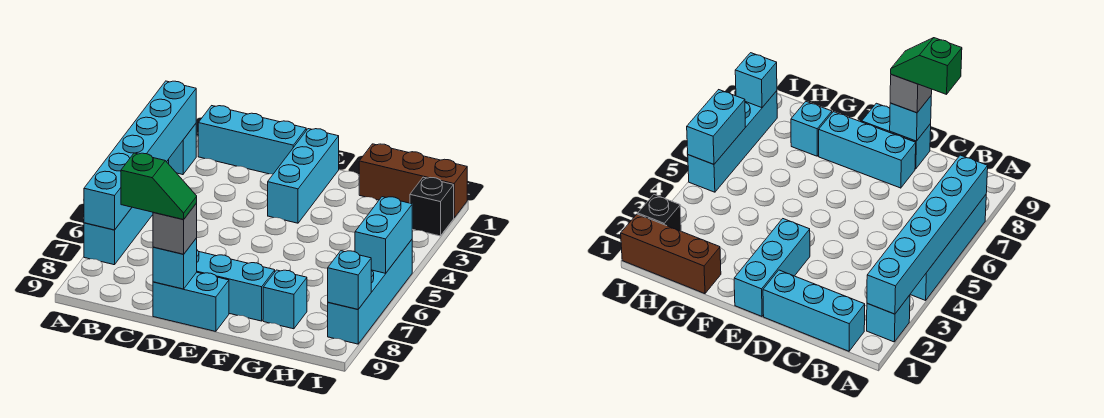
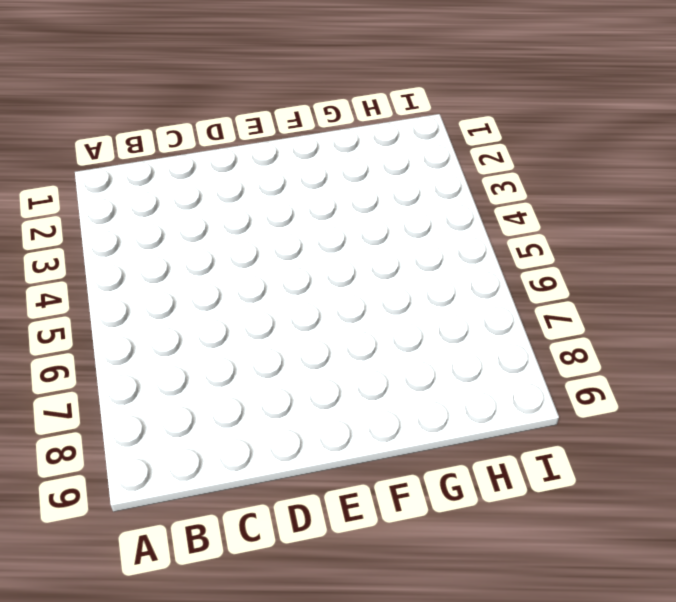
none -> cyan 1x1 brick [168,124,196,175]
none -> cyan 1x4 brick [84,160,169,265]
none -> cyan 1x3 brick [198,106,306,174]

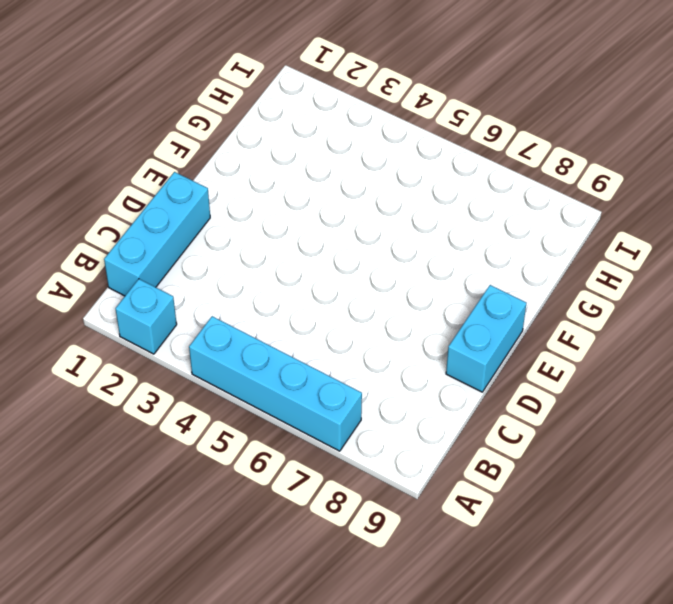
none -> cyan 1x3 brick [197,250,275,321]
none -> cyan 1x3 brick [268,129,339,223]
none -> brown 1x3 brick [359,144,467,218]

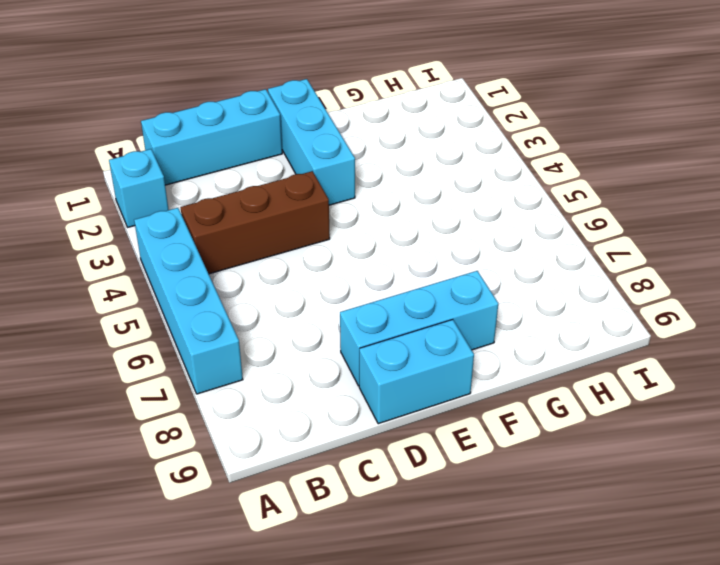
brown 1x3 brick [181,171,330,274] -> brown 1x3 brick moved to [359,144,467,218]
none -> cyan 1x1 brick [263,270,307,329]
none -> black 1x1 brick [410,177,454,236]
none -> cyan 1x4 brick [328,240,412,344]

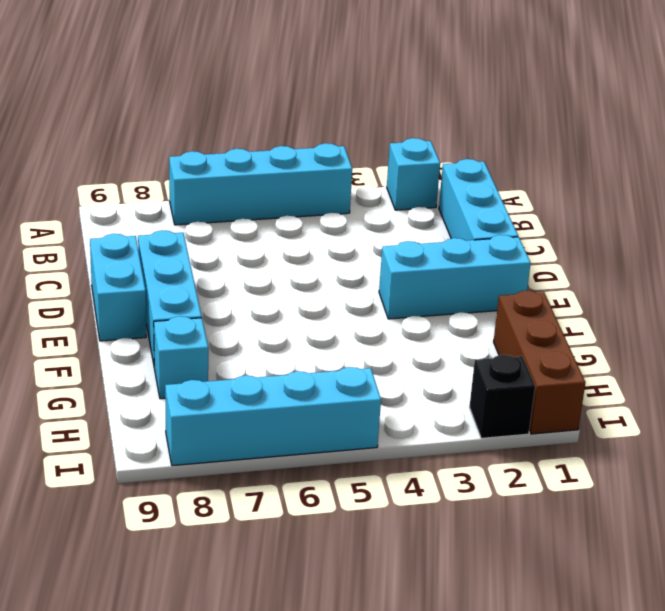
none -> cyan 1x6 brick [84,81,196,230]
none -> cyan 1x1 brick [153,238,197,289]
none -> cyan 1x2 brick [355,197,412,273]

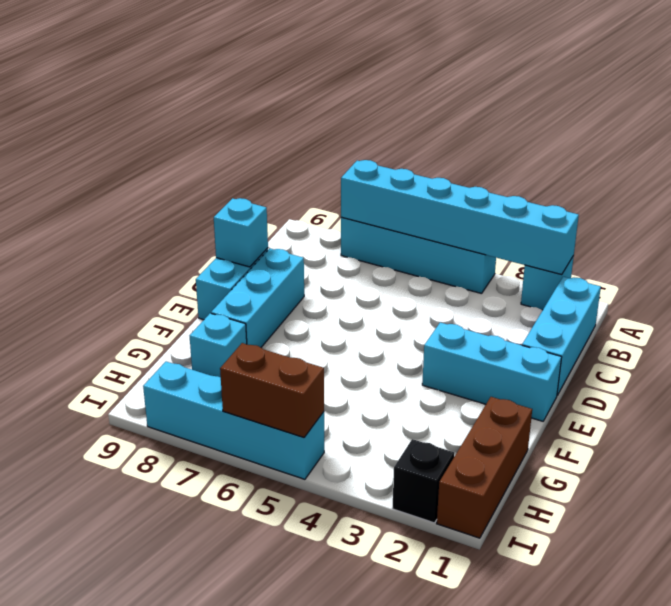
brown 1x2 brick [220,343,324,437] -> cyan 1x2 brick [355,197,412,273]
none -> cyan 1x1 brick [328,251,371,309]
none -> grey 1x1 brick [153,203,197,254]
none -> green 1x2 slope [121,153,197,219]

